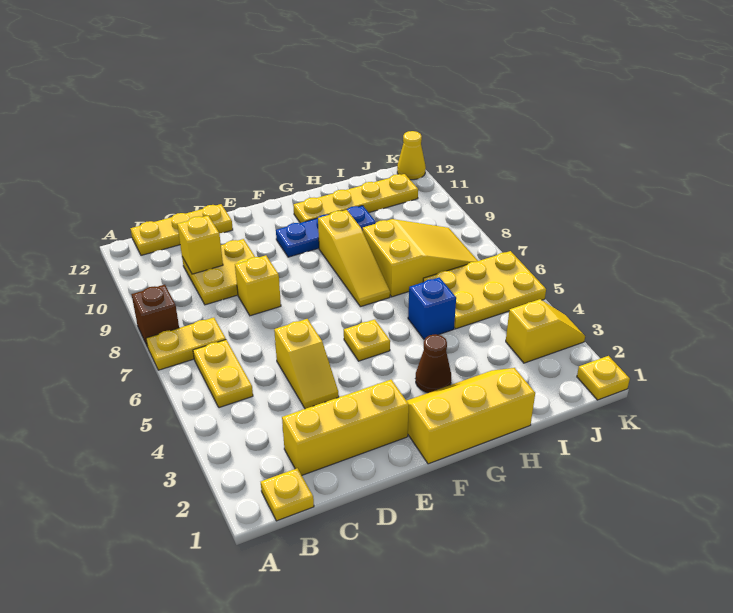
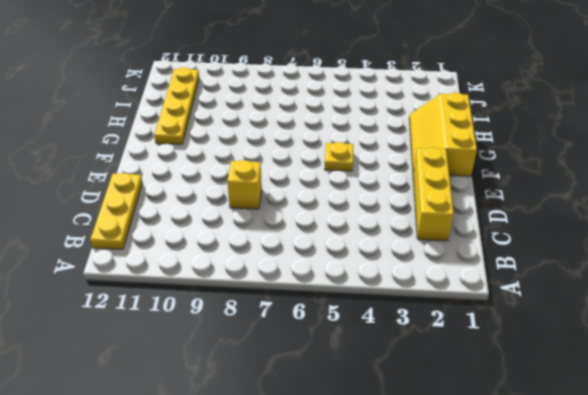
none -> yellow 1x2 plate [146,318,226,370]
none -> brown 1x1 brick [131,285,179,347]
none -> yellow 1x1 plate [261,468,314,521]

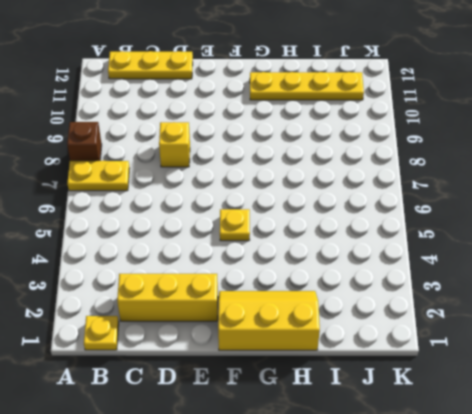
none -> yellow 1x2 plate [193,340,253,408]
none -> yellow 2x2 plate [182,239,255,305]
none -> yellow 1x2 slope [274,319,339,409]

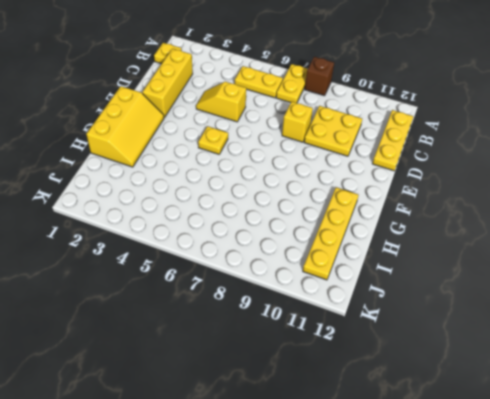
none -> blue 1x3 plate [276,206,376,257]
none -> brown 1x1 cone [416,334,451,393]
none -> yellow 1x3 slope [318,210,390,307]

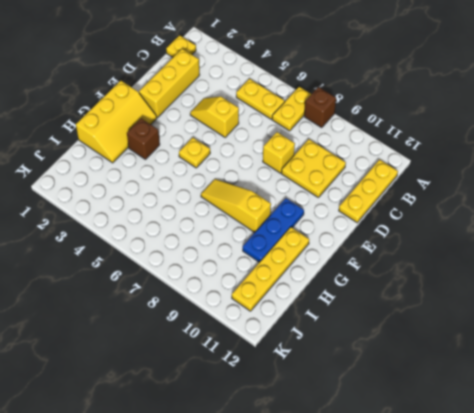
brown 1x1 brick [127,118,160,159] -> brown 1x1 cone [416,334,451,393]
none -> blue 1x1 brick [408,277,456,339]
none -> yellow 2x3 slope [363,219,478,297]
none -> yellow 2x3 plate [423,251,546,329]

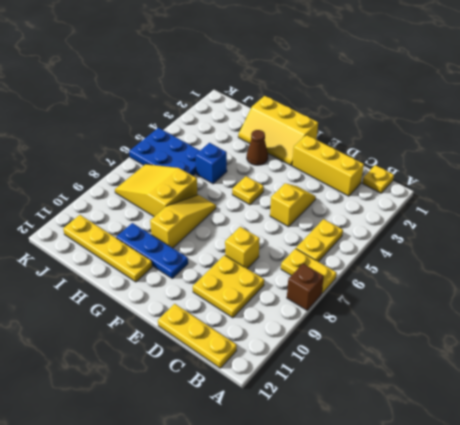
blue 2x3 plate [129,128,200,176] -> yellow 2x3 plate [423,251,546,329]
none -> yellow 1x2 slope [506,299,585,363]
none -> yellow 1x1 plate [577,356,630,400]
none -> yellow 1x1 cone [397,131,426,180]

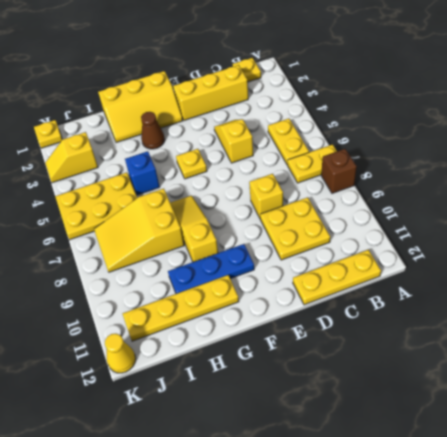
none -> yellow 1x1 brick [177,216,223,274]

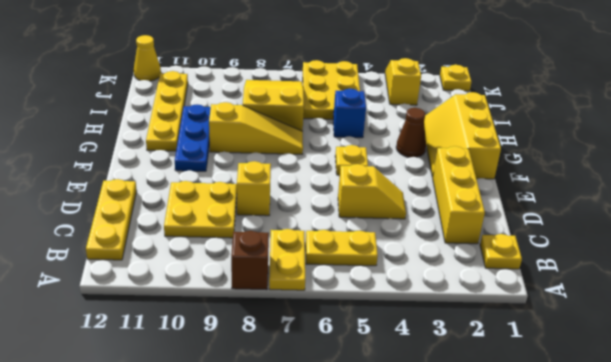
none -> yellow 1x1 brick [177,216,223,274]

